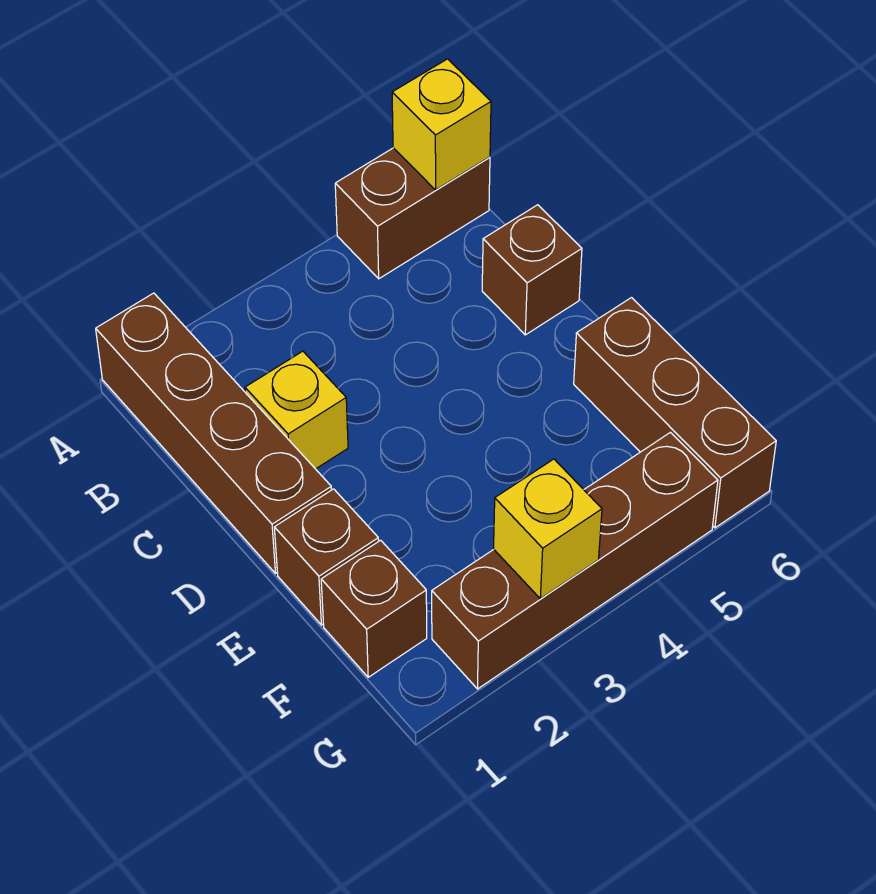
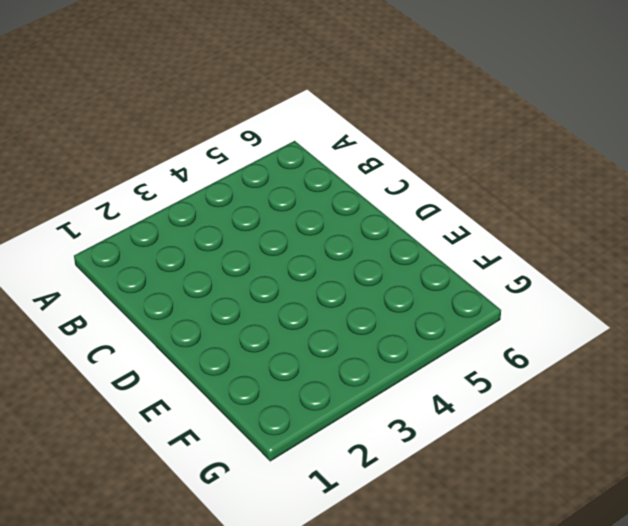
none -> brown 1x4 brick [96,293,332,573]
none -> brown 1x2 brick [335,148,490,279]

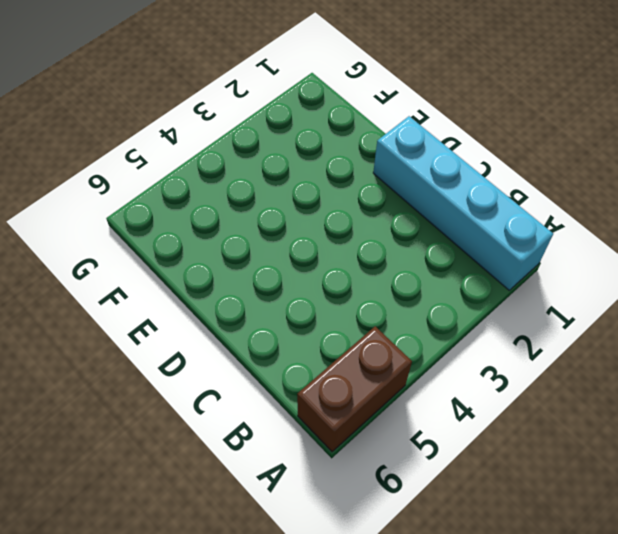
cyan 1x4 brick [373,116,553,290] -> brown 1x4 brick [96,293,332,573]
none -> yellow 1x1 brick [245,351,348,469]
none -> brown 1x1 brick [482,205,582,335]

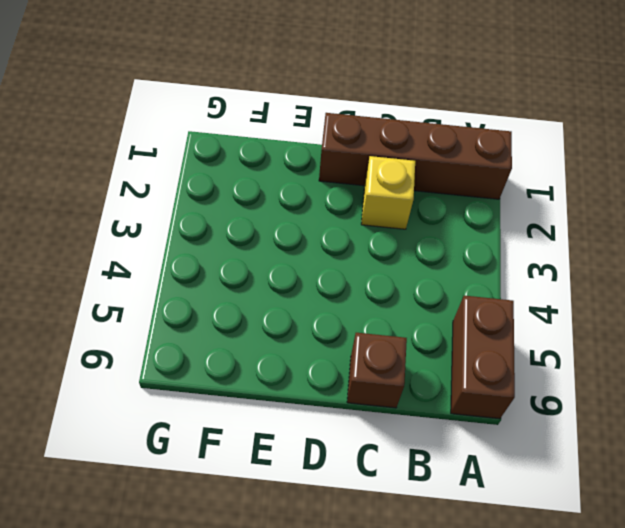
none -> brown 1x1 brick [274,489,379,625]
none -> brown 1x3 brick [574,298,776,528]

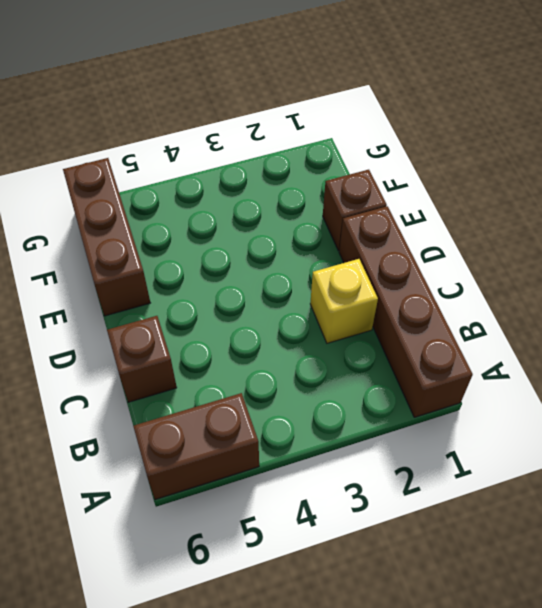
none -> brown 1x1 brick [321,540,427,677]
none -> brown 1x4 brick [432,432,718,689]

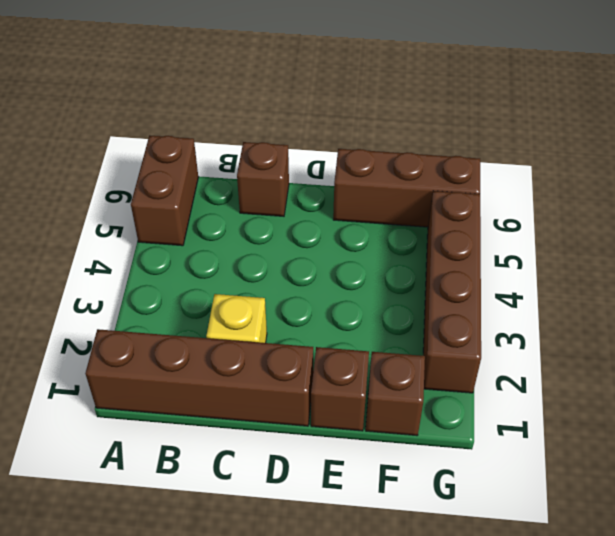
none -> yellow 1x1 brick [392,59,491,190]
none -> yellow 1x1 brick [494,459,602,599]

